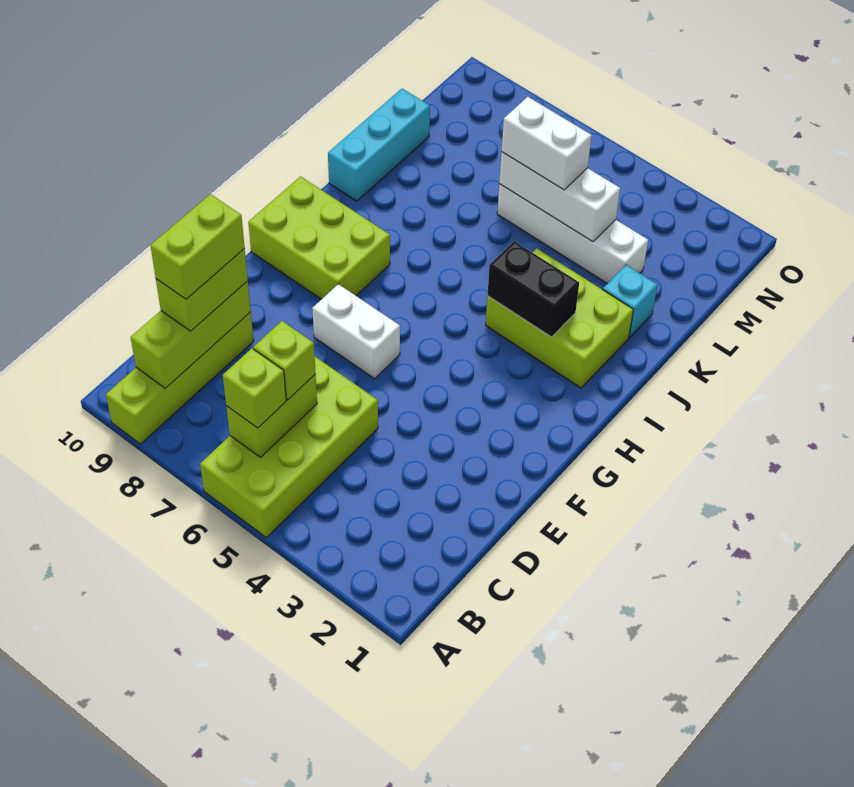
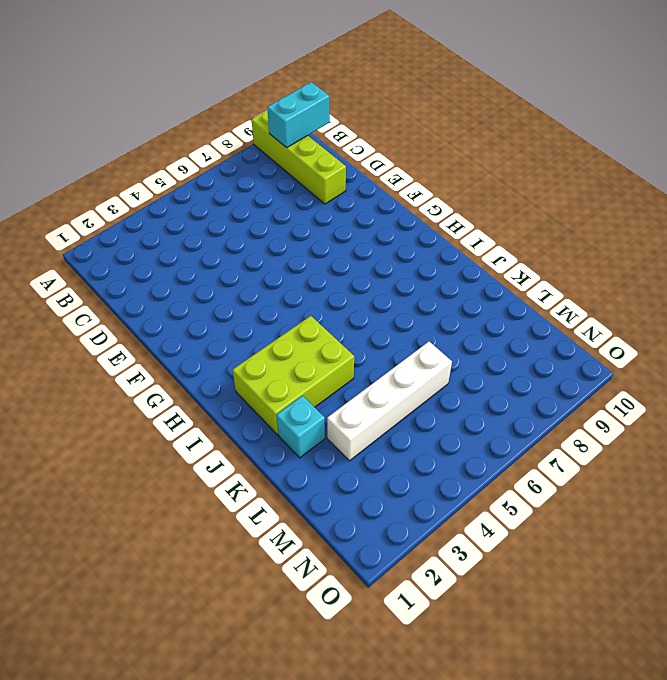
cyan 1x2 brick [267,82,330,148] -> lime 1x3 brick [131,281,251,388]
none -> lime 2x4 brick [200,357,378,538]
none -> white 1x2 brick [312,284,400,379]
none -> lime 2x3 brick [248,176,390,299]

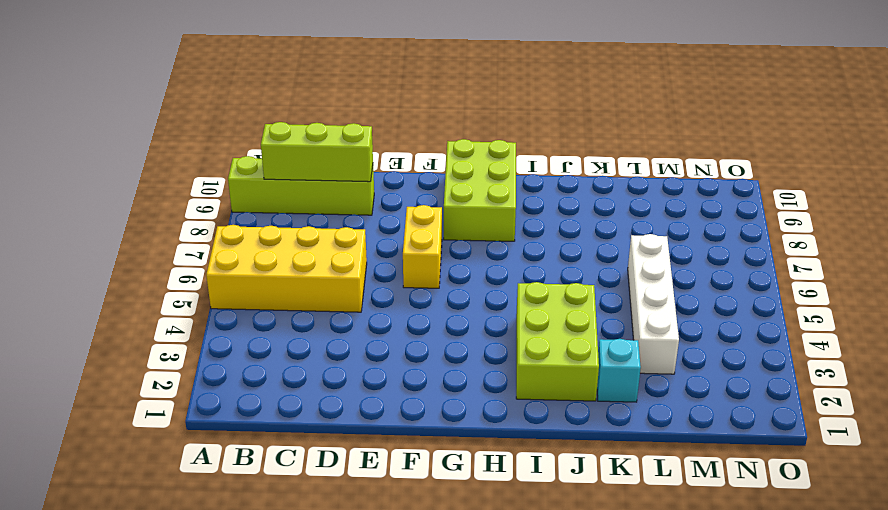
yellow 2x4 brick [206,225,367,312] -> lime 2x4 brick [200,357,378,538]
yellow 1x2 brick [403,205,442,288] -> white 1x2 brick [312,284,400,379]
none -> cyan 1x3 brick [328,89,430,201]
none -> lime 1x2 brick [226,374,317,457]
none -> black 1x2 brick [488,241,579,337]

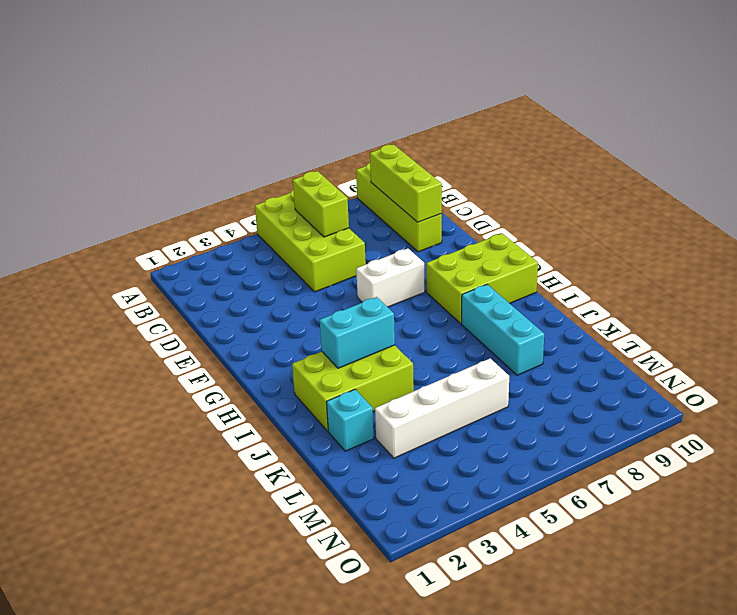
cyan 1x2 brick [320,297,395,368] -> black 1x2 brick [488,241,579,337]
cyan 1x3 brick [462,284,544,375] -> cyan 1x3 brick moved to [328,89,430,201]
none -> white 1x3 brick [499,152,620,242]
none -> lime 1x1 brick [223,348,286,428]
none -> lime 1x1 brick [253,321,316,400]

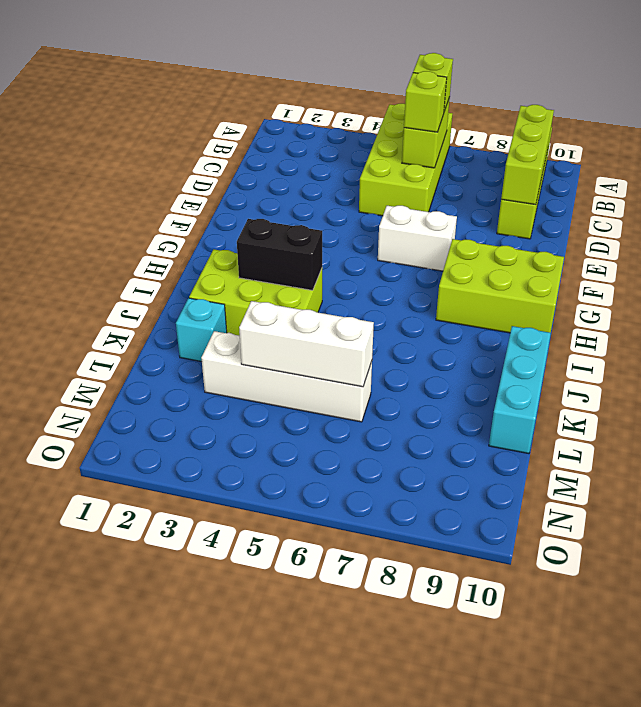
none -> lime 1x2 brick [156,249,248,331]
none -> white 1x2 brick [502,97,592,190]
none -> lime 1x2 brick [150,194,245,299]

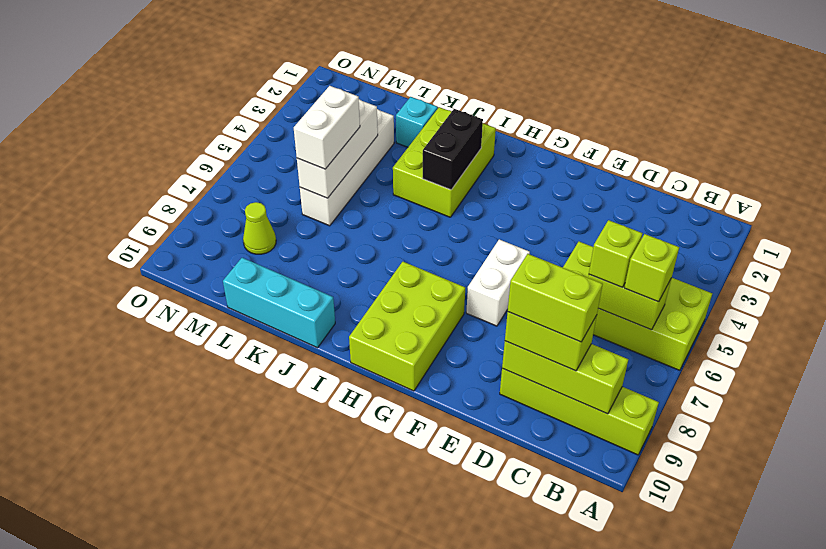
lime 1x1 cone [243,202,276,254] -> none

